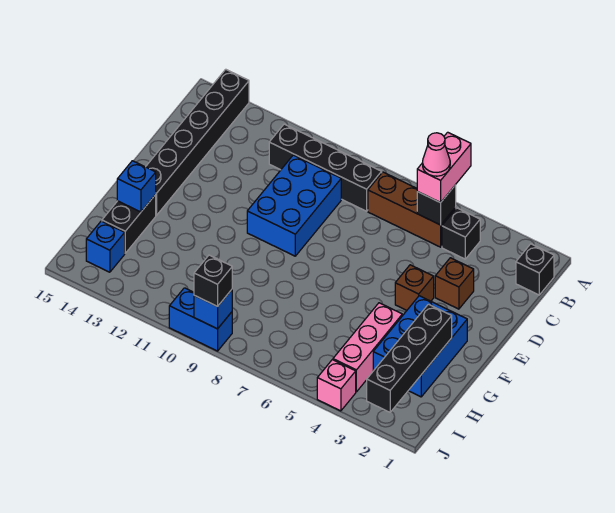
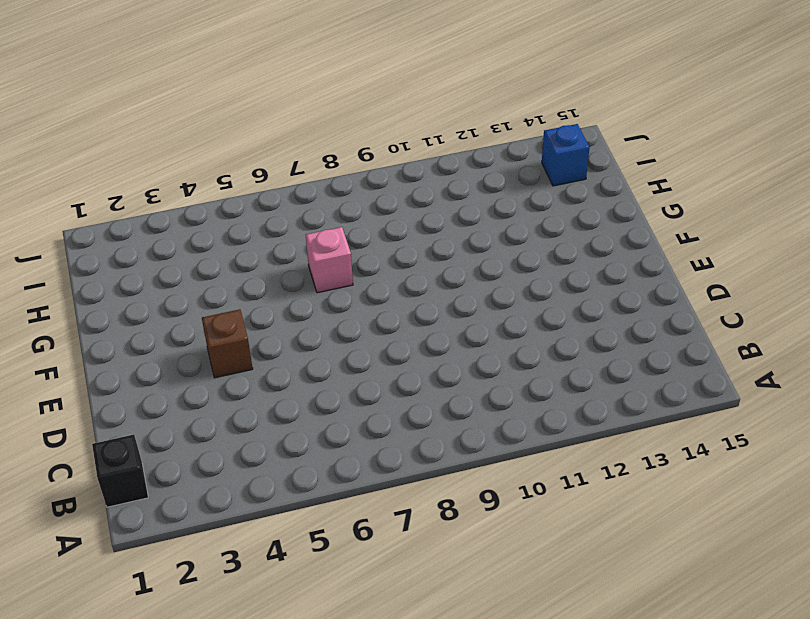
pink 1x1 brick [306,227,353,293] -> pink 1x1 brick moved to [317,360,356,411]
none -> black 1x6 brick [146,69,249,215]
none -> black 1x1 brick [442,208,480,259]
none -> brown 1x3 brick [368,172,456,247]

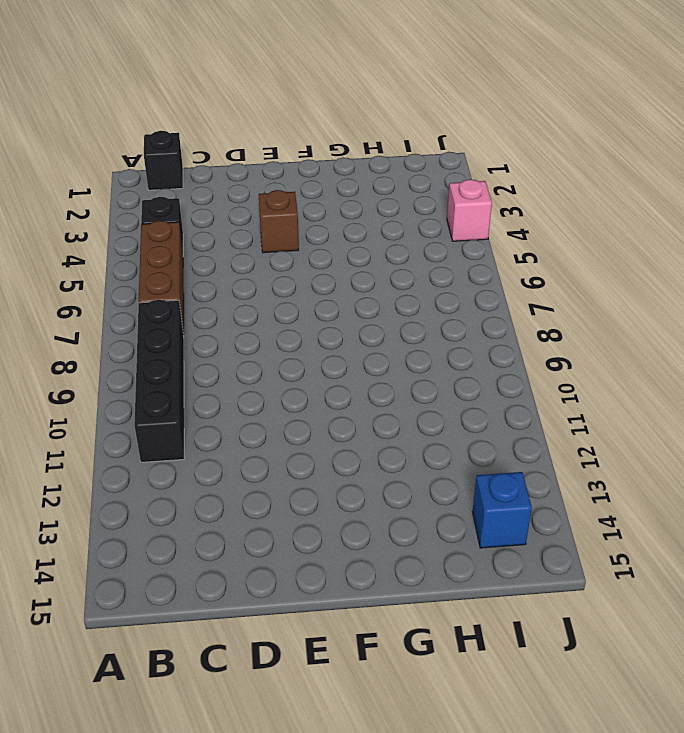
none -> black 1x6 brick [146,69,249,215]
none -> blue 2x3 brick [247,155,341,256]
none -> brown 1x1 brick [435,258,474,309]

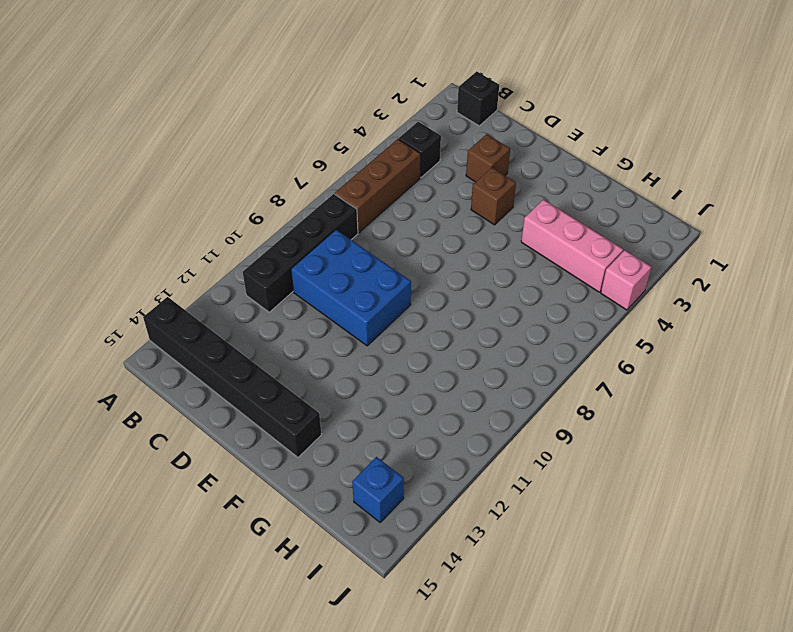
none -> blue 2x3 brick [373,296,467,397]
none -> black 1x2 brick [102,195,156,253]
none -> blue 1x2 brick [169,288,232,351]

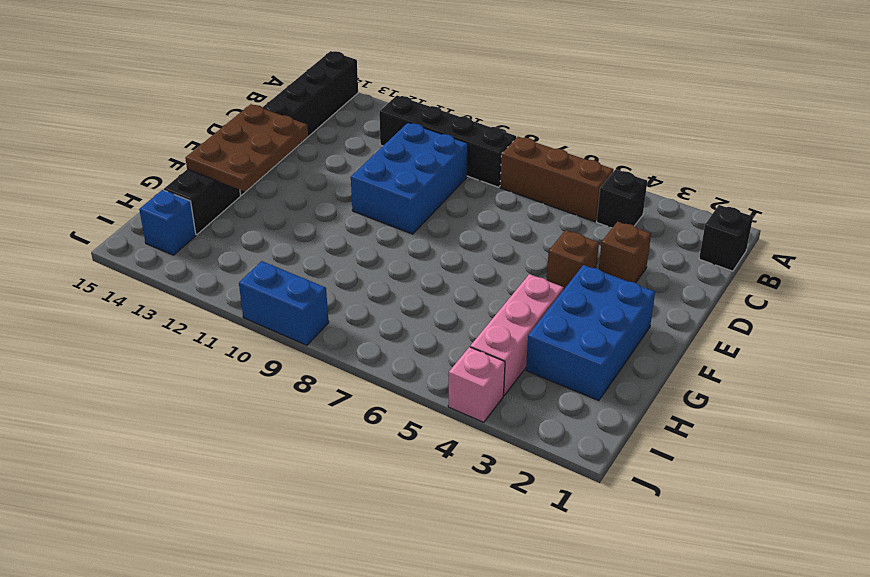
brown 2x3 plate [185,104,308,192] -> blue 1x1 brick [117,161,156,212]
none -> black 1x1 brick [417,185,456,225]
none -> black 1x4 brick [367,304,452,412]
none -> blue 1x1 brick [194,290,232,329]

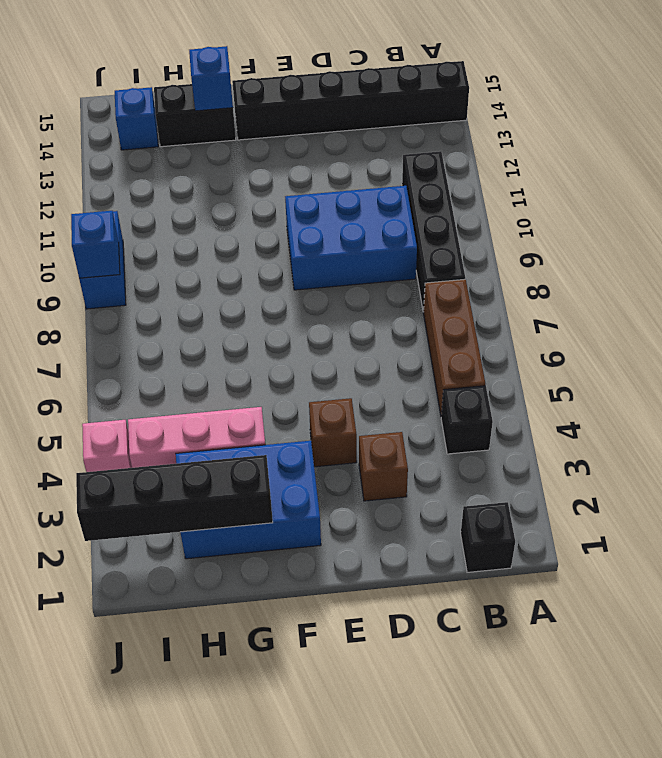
none -> black 1x1 brick [417,185,456,225]
none -> pink 1x2 brick [417,132,471,203]
none -> black 1x1 brick [194,255,232,307]

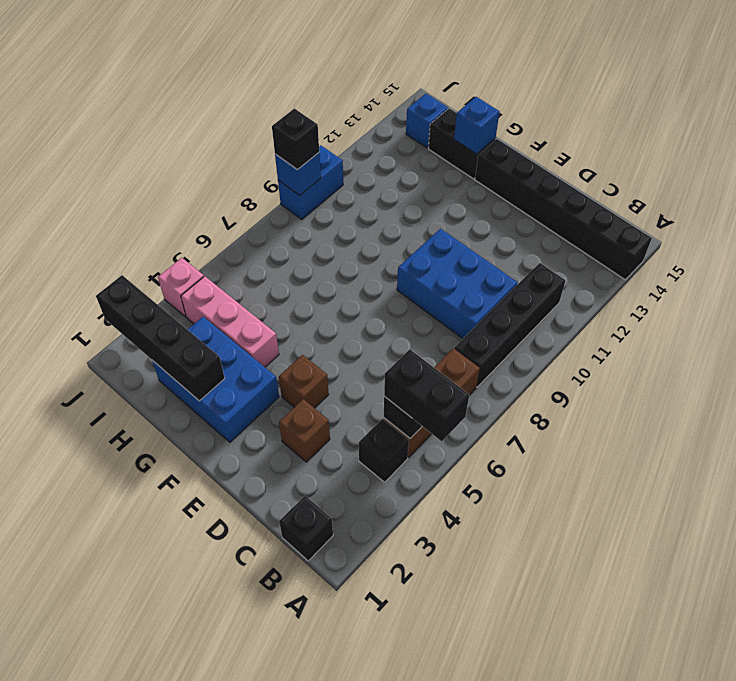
black 1x2 brick [384,350,469,441] -> pink 1x2 brick [417,132,471,203]
none -> pink 1x1 cone [423,133,450,176]

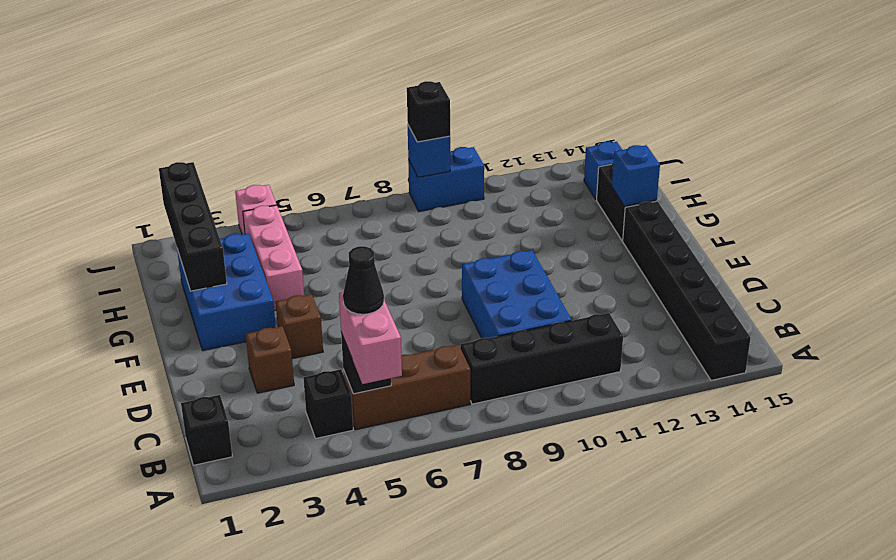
black 1x1 cone [343,246,384,314] -> pink 1x1 cone [423,133,450,176]

